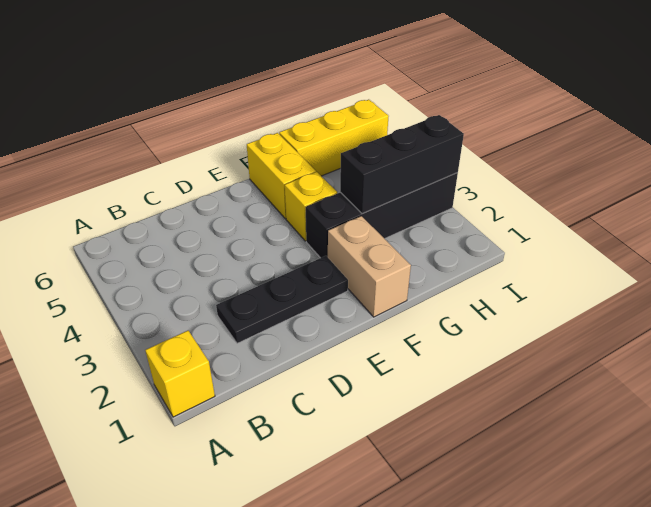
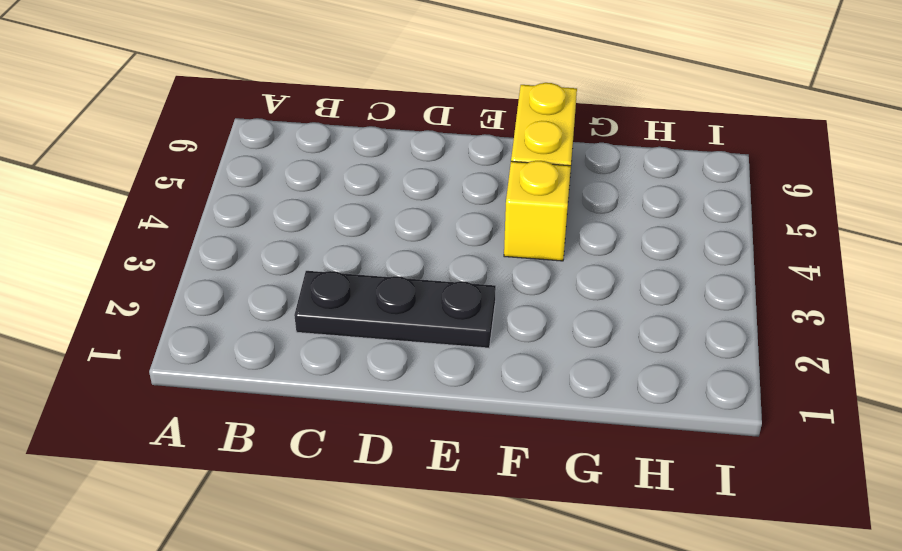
none -> yellow 1x1 brick [145,331,215,417]
none -> tan 1x2 brick [328,216,411,317]

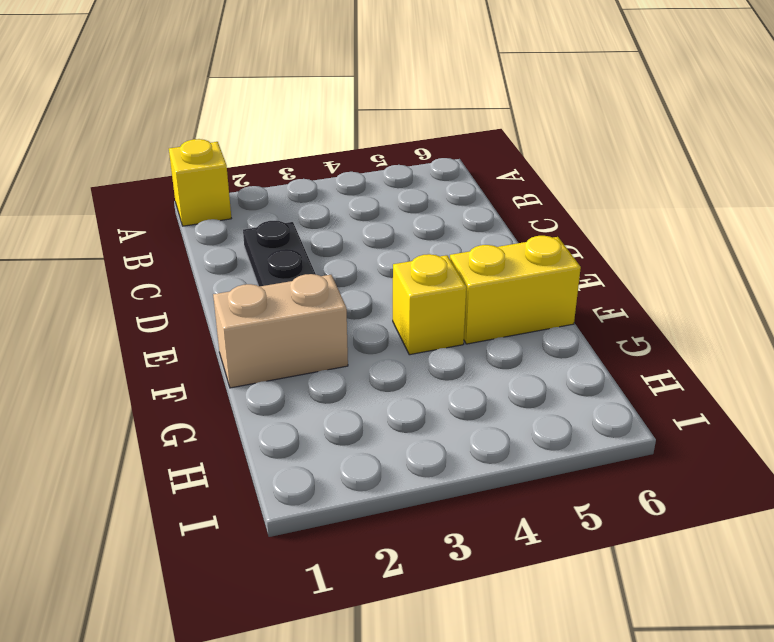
none -> black 1x4 brick [306,173,458,258]
none -> yellow 1x3 brick [279,100,389,176]

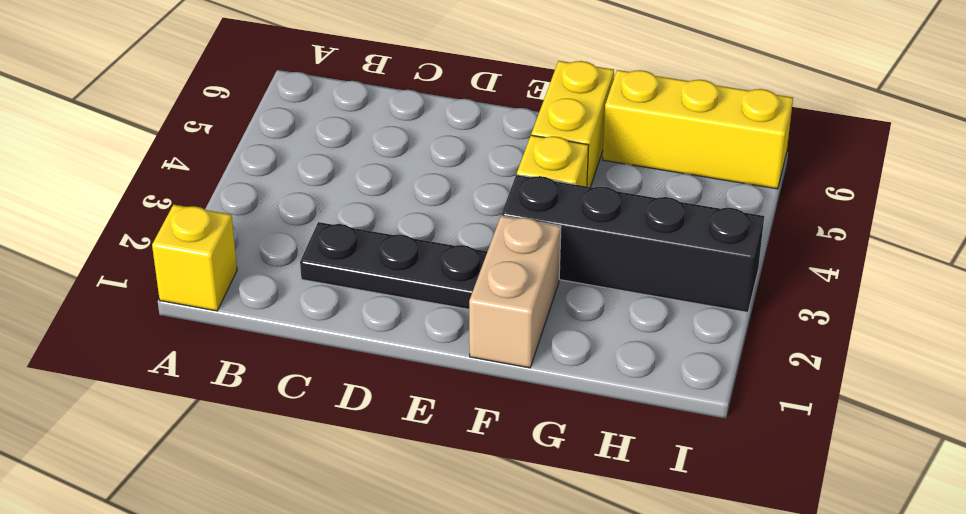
none -> black 1x3 brick [340,115,464,213]

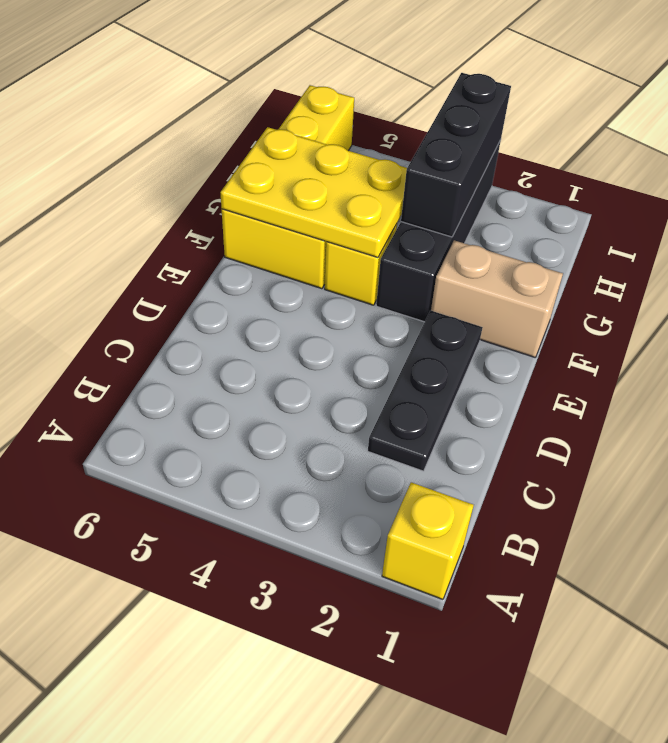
yellow 2x3 plate [220,127,407,258] -> none

